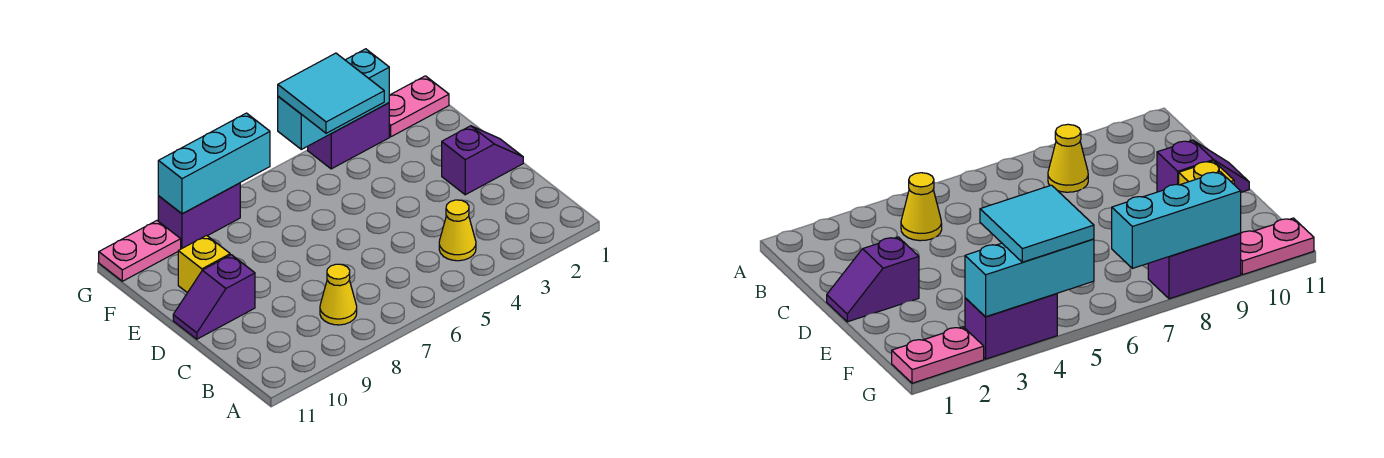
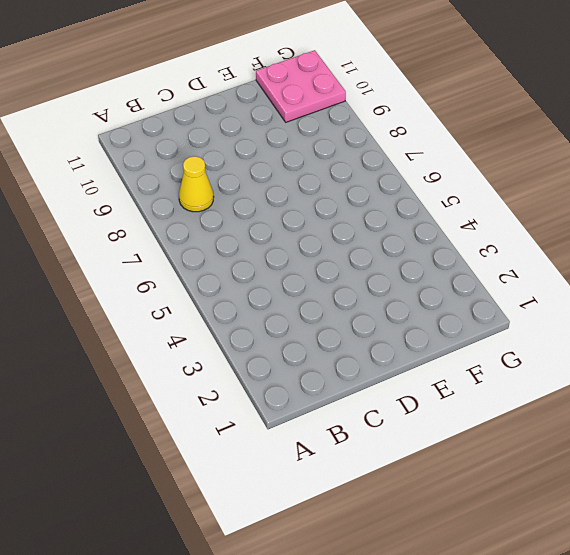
pink 2x2 plate [256,50,346,122] -> pink 1x2 plate [99,221,181,281]
none -> yellow 1x1 cone [439,200,476,261]
none -> purple 1x2 slope [442,126,523,195]
none -> purple 1x2 slope [173,255,255,339]

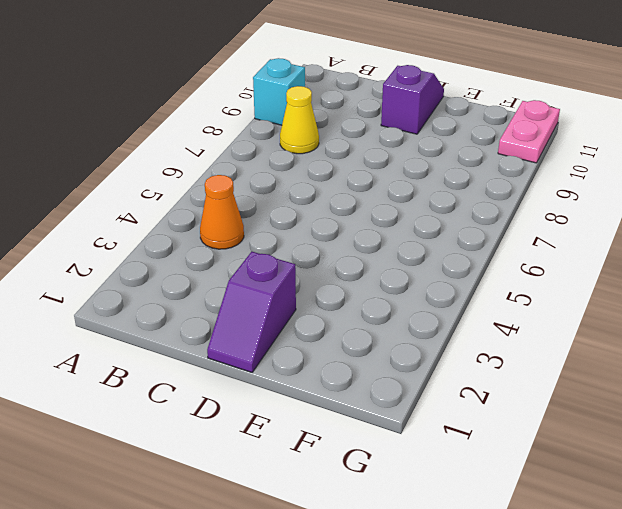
cyan 1x1 brick [253,58,305,125] -> none
orange 1x1 cone [200,175,244,249] -> yellow 1x1 cone [439,200,476,261]
none -> yellow 1x1 brick [178,235,230,293]
none -> pink 1x2 plate [389,76,449,137]
none -> purple 1x2 brick [308,103,389,169]

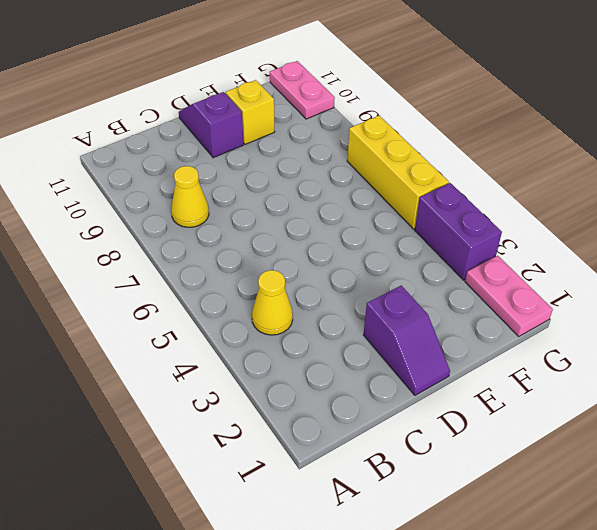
yellow 1x3 brick [347,116,449,229] -> none
none -> purple 1x2 brick [158,183,240,249]
none -> cyan 1x3 brick [278,49,389,149]
none -> cyan 1x3 brick [158,113,270,214]

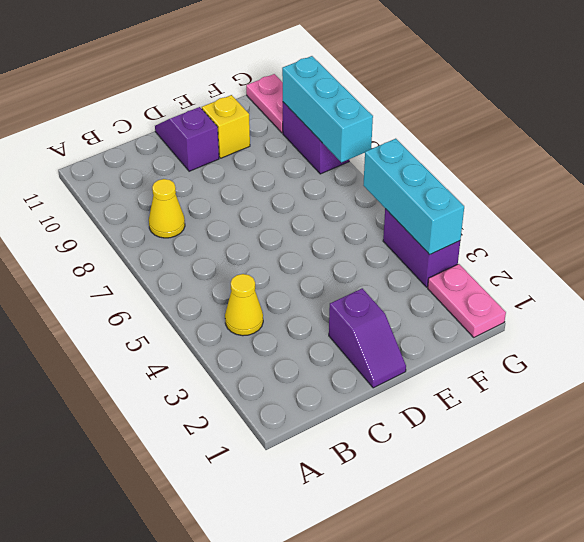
none -> cyan 2x2 tile [278,53,384,133]

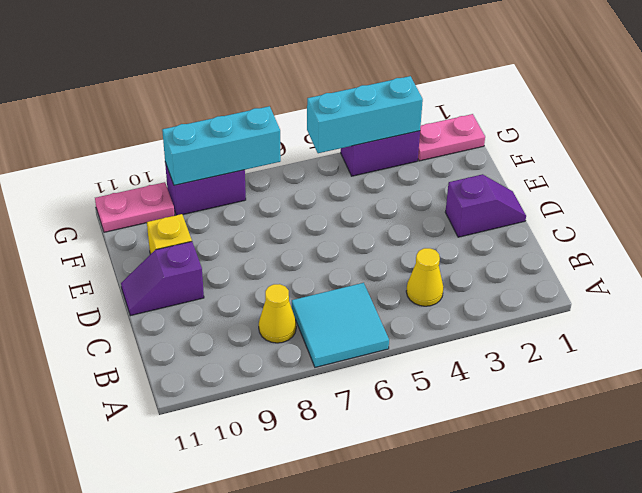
cyan 2x2 tile [292,283,389,367] -> cyan 2x2 tile moved to [278,53,384,133]

